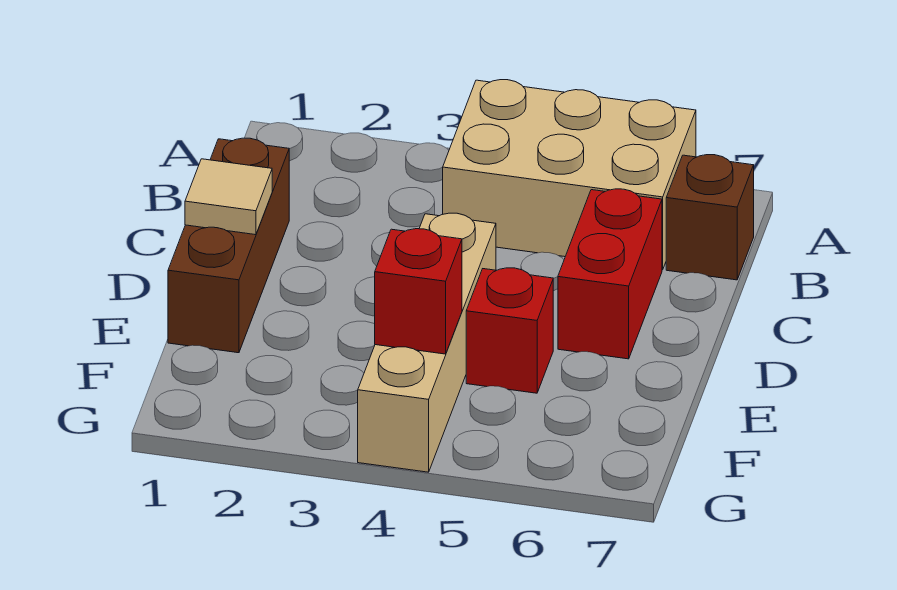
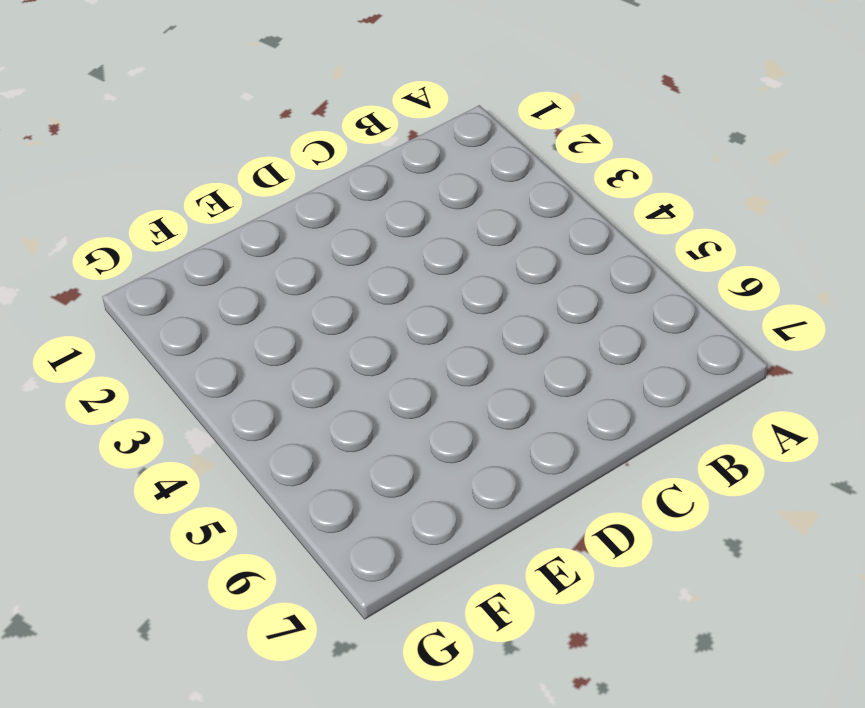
none -> tan 2x3 brick [443,80,696,270]
none -> brown 1x1 brick [666,155,754,280]

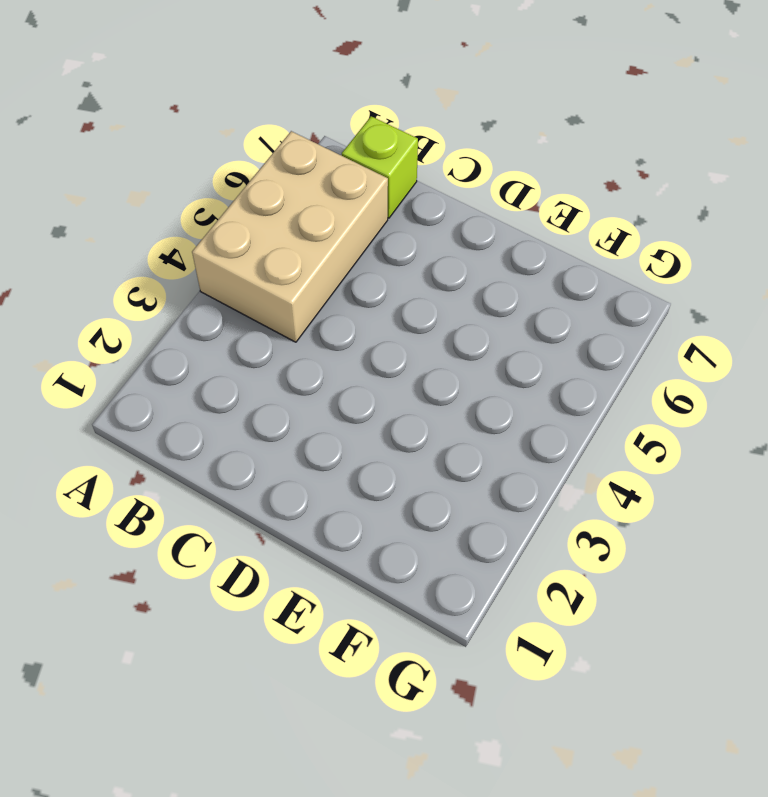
lime 1x1 brick [342,116,418,218] -> brown 1x1 brick [666,155,754,280]
none -> brown 1x3 brick [168,138,289,353]
none -> red 1x2 brick [558,189,662,359]

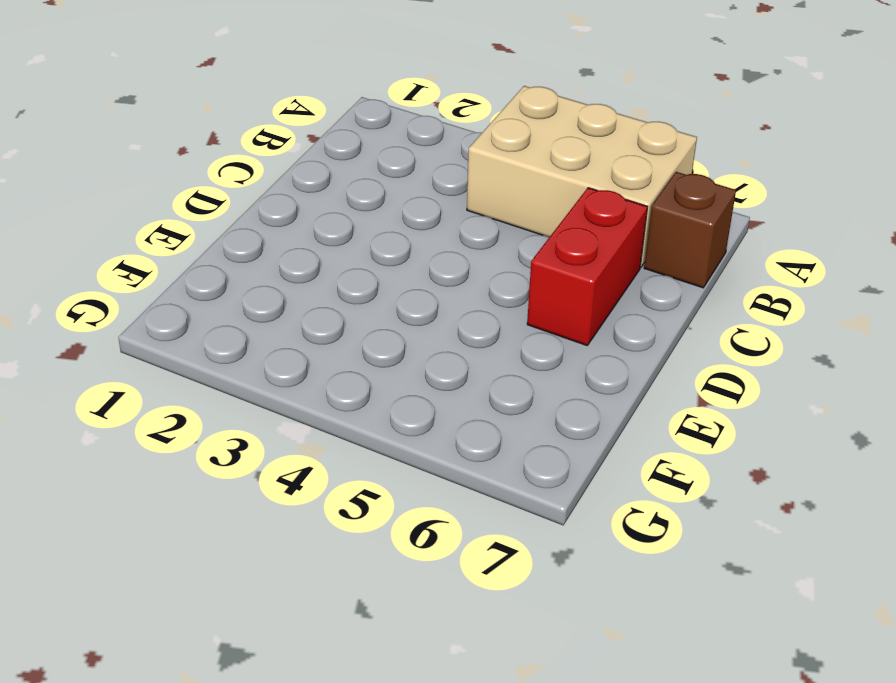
none -> brown 1x3 brick [168,138,289,353]
none -> tan 1x4 brick [358,213,496,472]

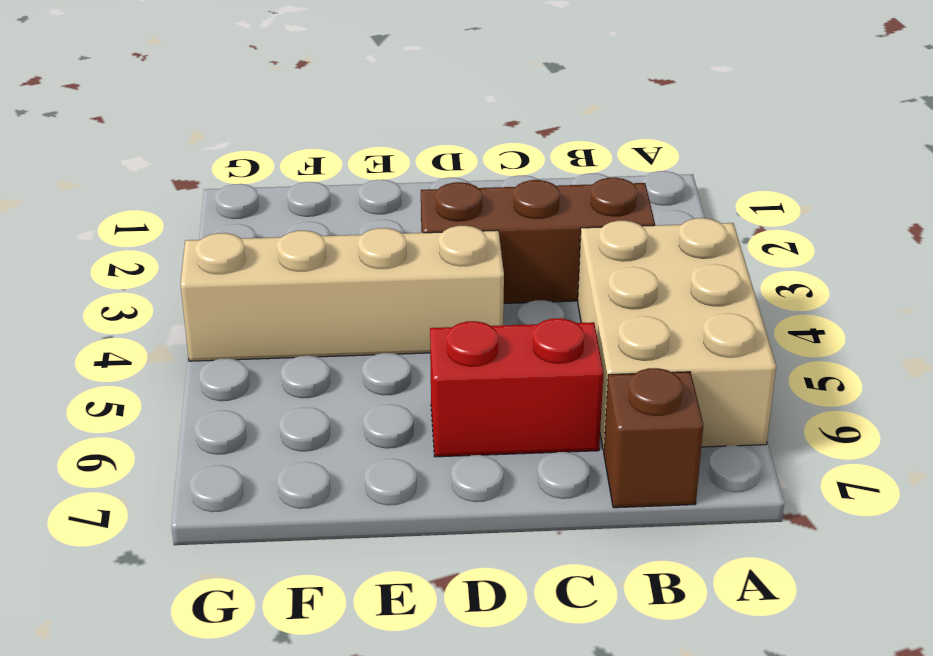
brown 1x3 brick [421,178,655,303] -> brown 1x3 brick moved to [168,138,289,353]
none -> red 1x1 brick [466,268,553,393]
none -> tan 1x1 tile [185,159,272,235]

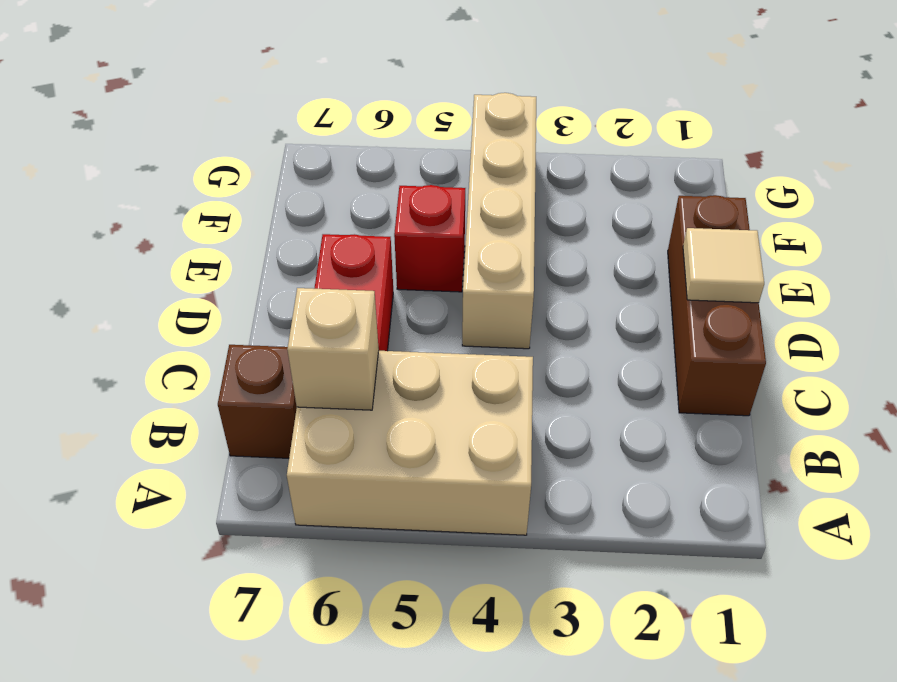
tan 1x1 brick [287,288,379,410] -> none
none -> red 1x1 brick [375,229,462,354]

